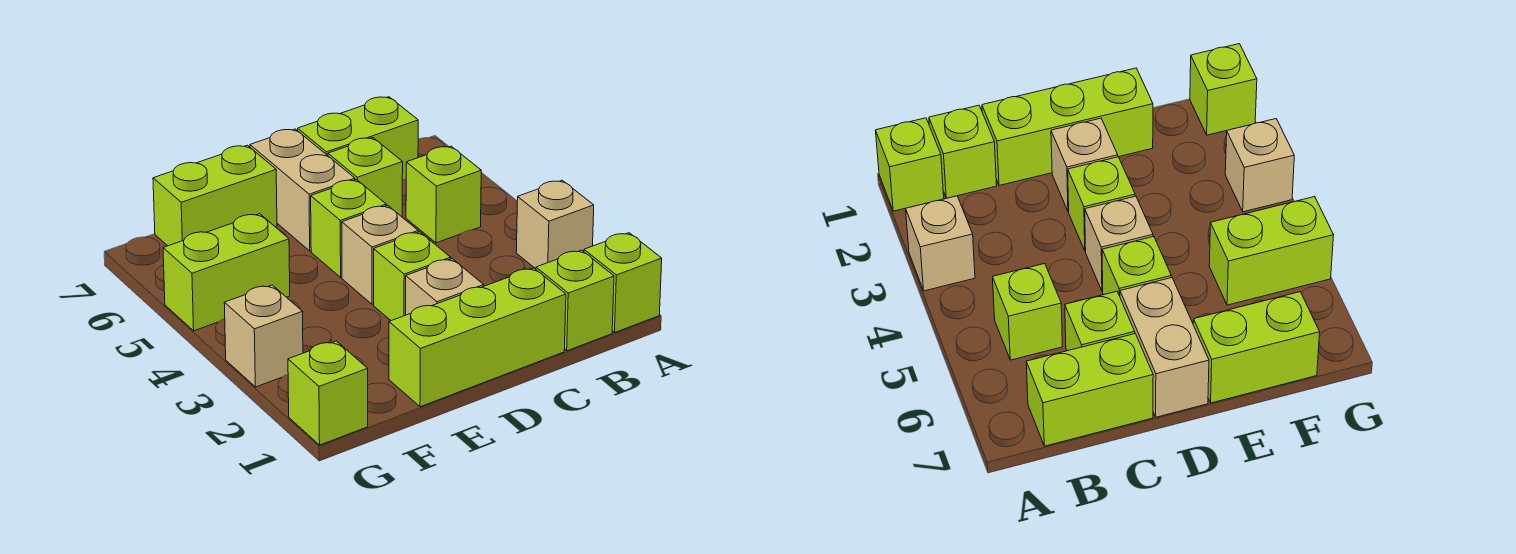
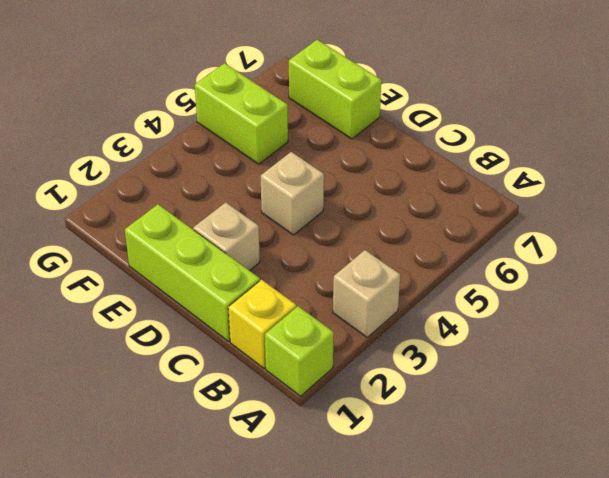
yellow 1x1 brick [228,280,296,368] -> lime 1x1 brick [536,250,614,351]
none -> lime 1x1 brick [406,146,481,243]
none -> lime 1x2 brick [298,97,418,180]
none -> lime 1x1 brick [328,138,403,217]

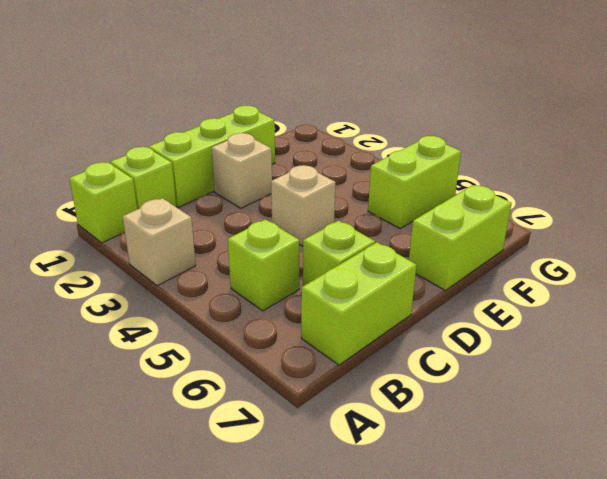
none -> lime 1x1 brick [374,232,451,321]
none -> lime 1x1 brick [311,180,386,277]
none -> tan 1x2 brick [250,129,355,251]

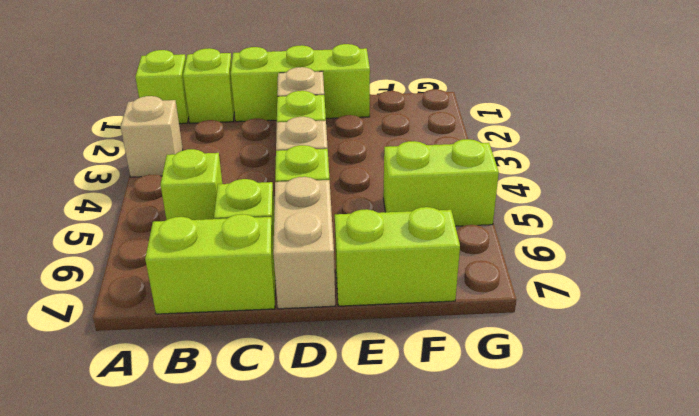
none -> lime 1x1 brick [288,341,368,445]
none -> tan 1x1 brick [224,285,303,387]

